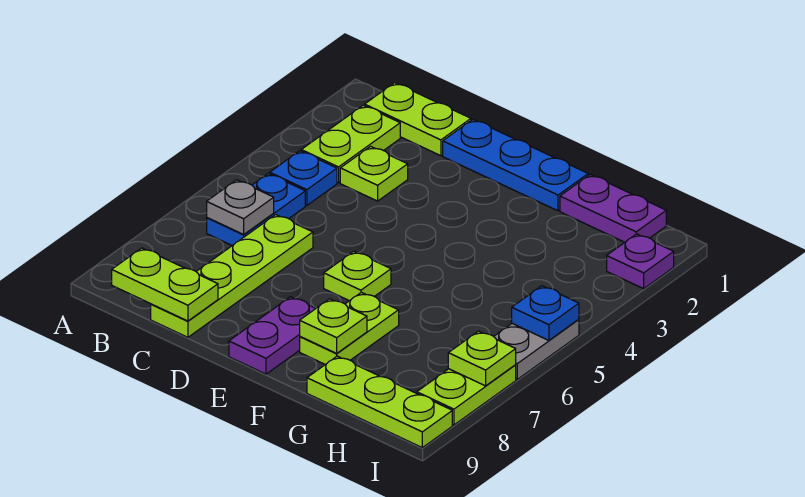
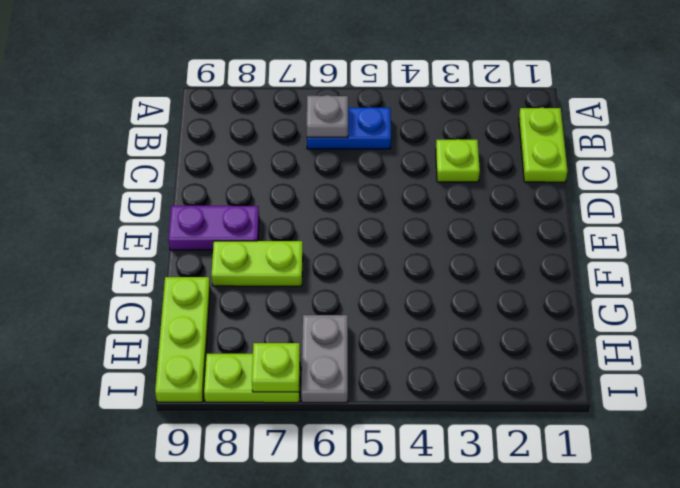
grey 1x2 plate [301,315,348,403] -> grey 1x2 plate turned to [494,319,579,379]
none -> lime 1x2 plate [301,105,400,183]
none -> blue 1x1 plate [270,151,337,205]
none -> lime 1x4 plate [151,215,313,337]

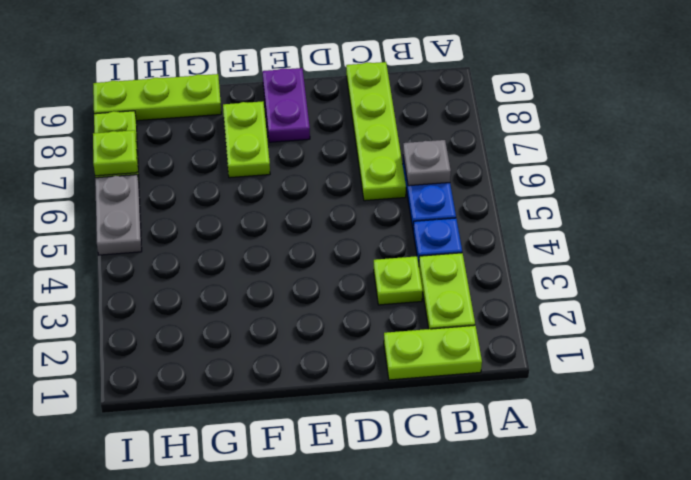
none -> blue 1x3 plate [443,120,588,211]
none -> lime 1x1 plate [324,251,391,301]
none -> purple 1x2 plate [560,175,666,242]

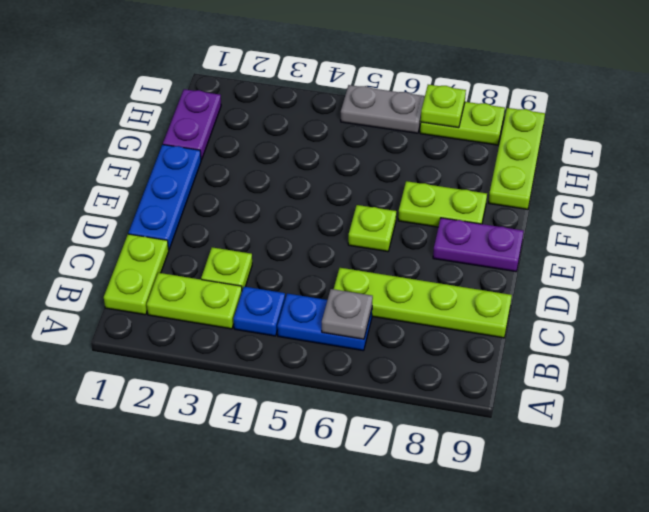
none -> purple 1x1 plate [607,234,674,289]
none -> lime 1x2 plate [112,248,218,321]
none -> lime 1x1 plate [300,299,367,353]

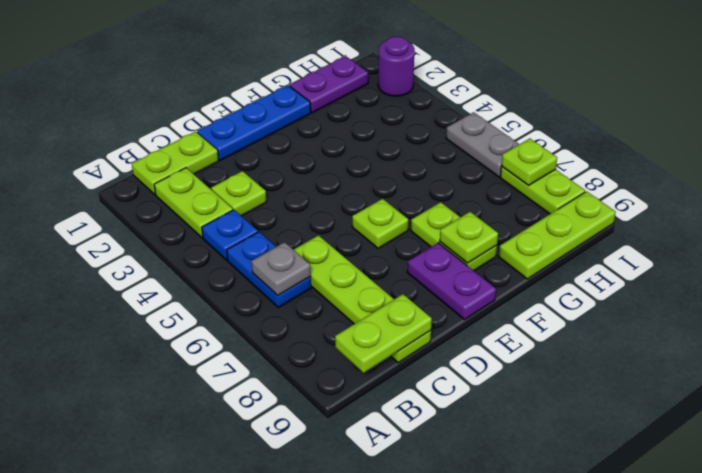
purple 1x1 round brick [378,36,415,96] -> purple 1x1 plate [607,234,674,289]
none -> blue 1x1 plate [512,286,579,340]

